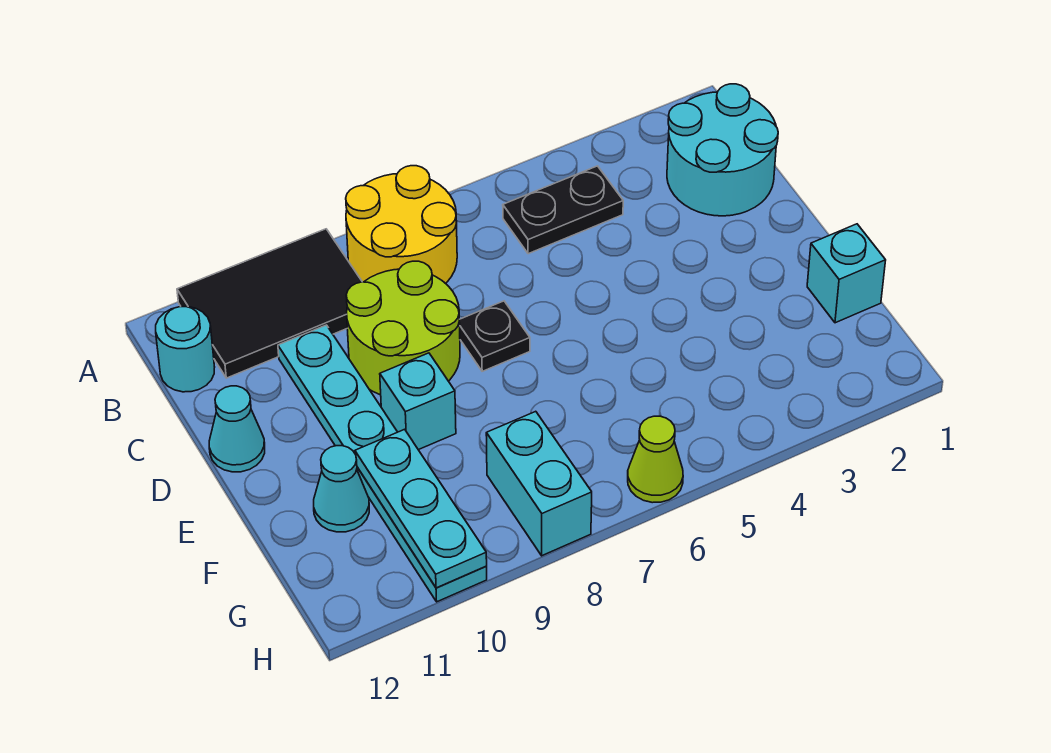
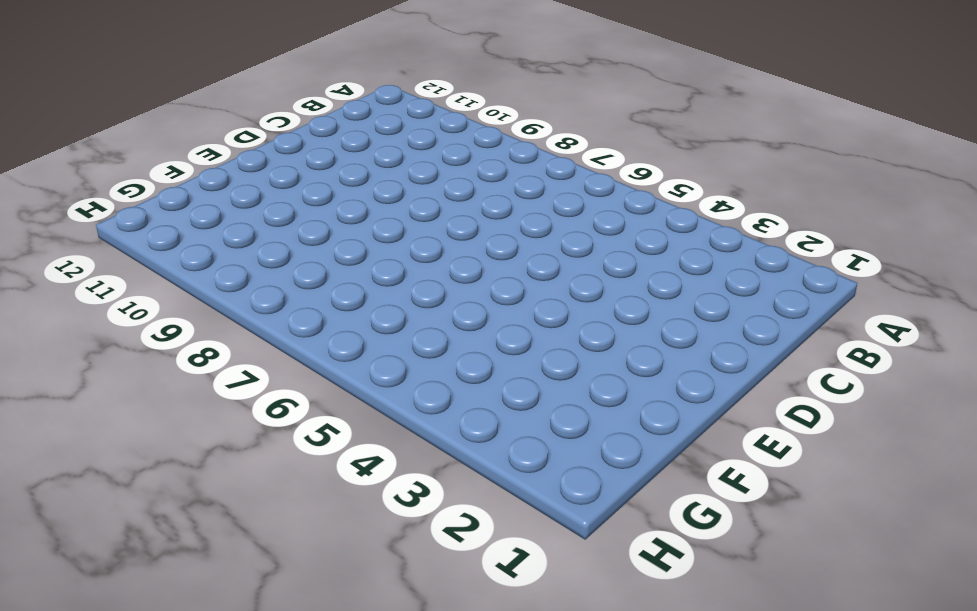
none -> yellow 2x2 round brick [346,166,457,284]
none -> black 2x3 tile [177,229,362,378]
none -> cyan 2x2 round brick [667,84,778,216]

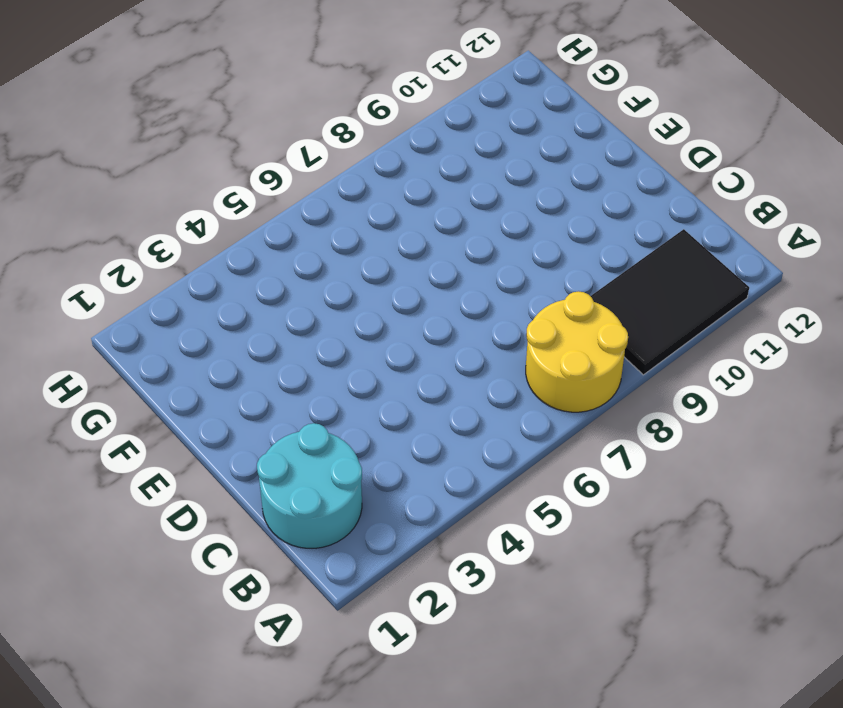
none -> black 1x2 plate [503,166,623,254]
none -> cyan 1x1 round brick [156,307,215,392]
none -> lime 2x2 round brick [346,261,460,395]

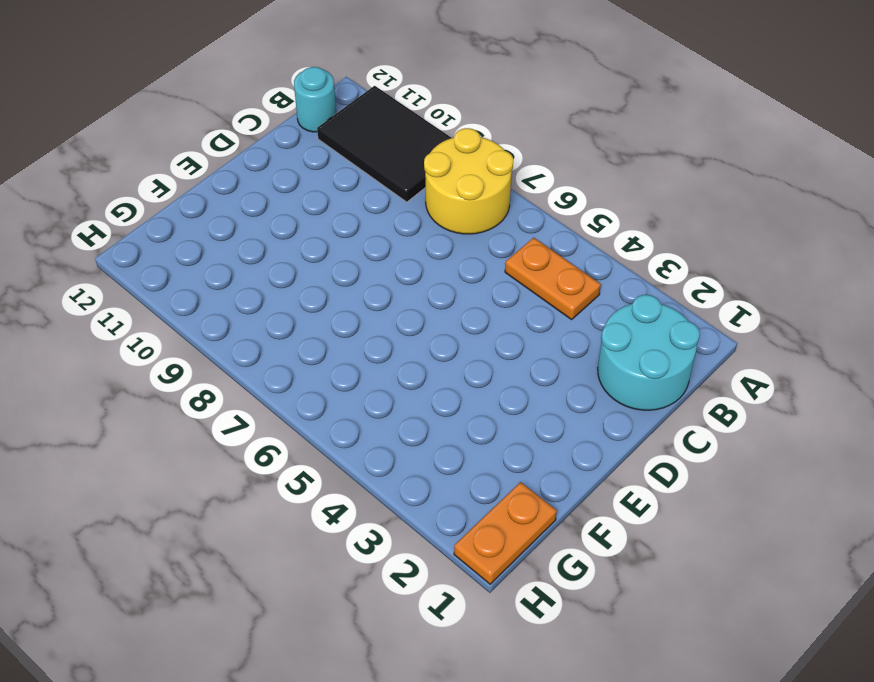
orange 1x2 plate [505,238,601,320] -> black 1x2 plate [503,166,623,254]
orange 1x2 plate [454,482,557,584] -> none
none -> lime 2x2 round brick [346,261,460,395]
none -> cyan 1x6 plate [278,325,487,602]
none -> black 1x1 plate [459,301,530,371]

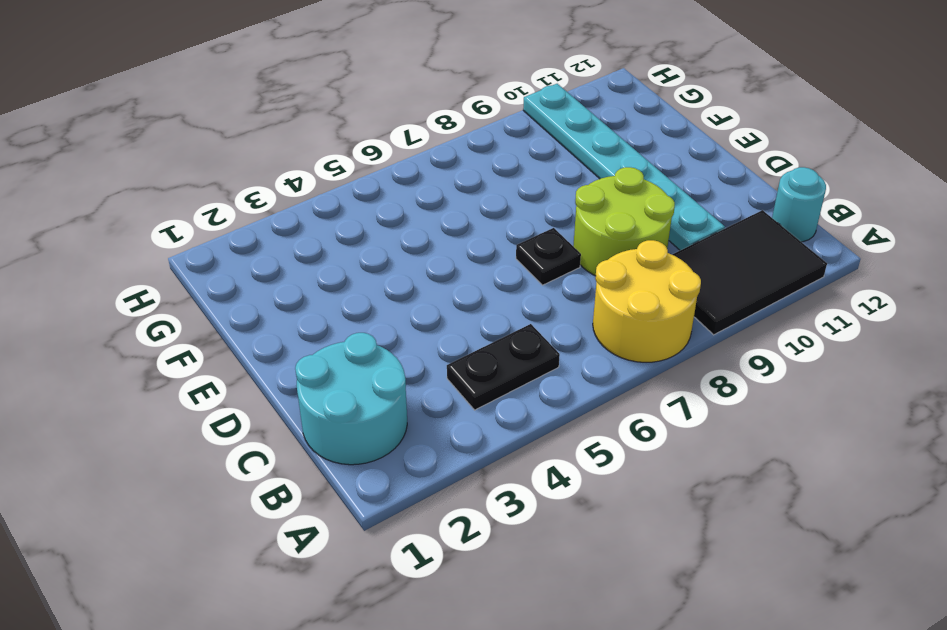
none -> cyan 1x1 cone [209,386,265,472]
none -> cyan 1x1 brick [380,353,456,450]
none -> cyan 1x1 brick [807,224,886,323]

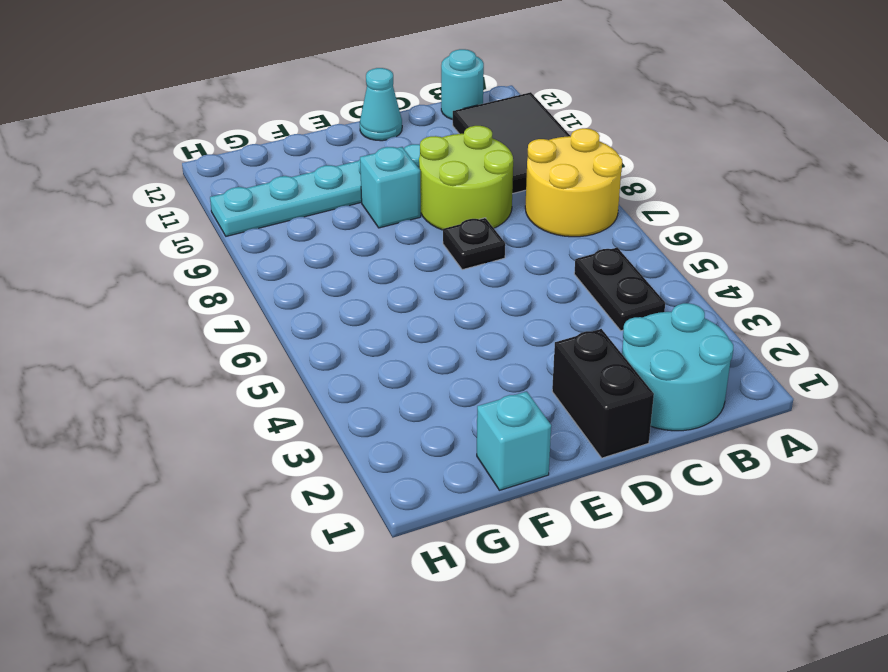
black 1x2 brick [552,329,654,458] -> none
none -> cyan 1x1 cone [314,446,369,532]
none -> cyan 1x2 brick [486,411,592,556]
none -> lime 1x1 cone [628,416,683,503]

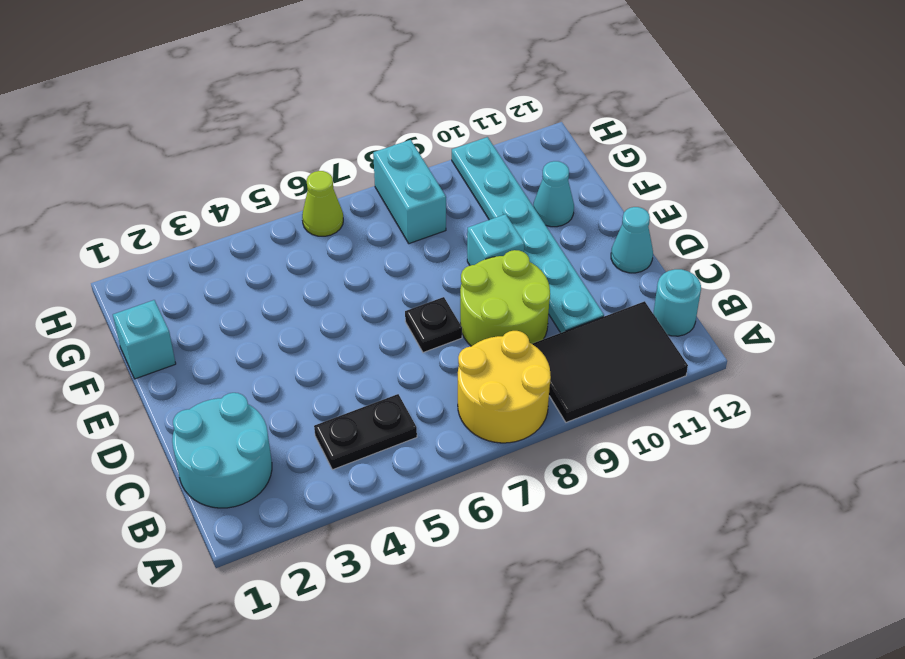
none -> cyan 1x3 plate [355,429,487,588]

